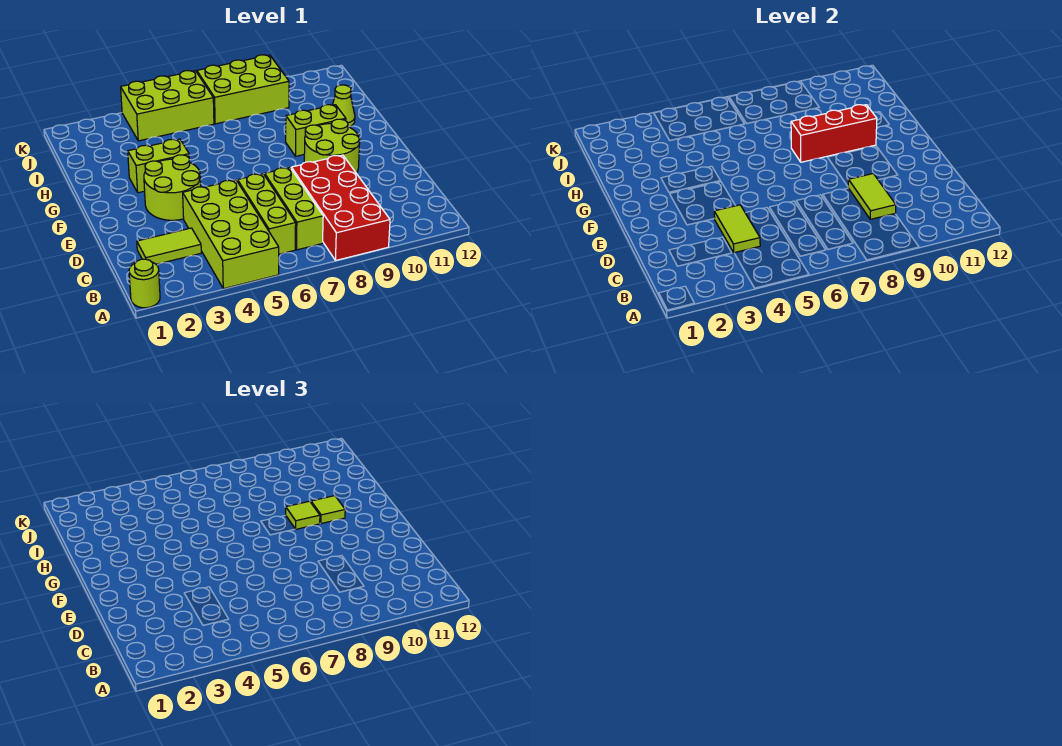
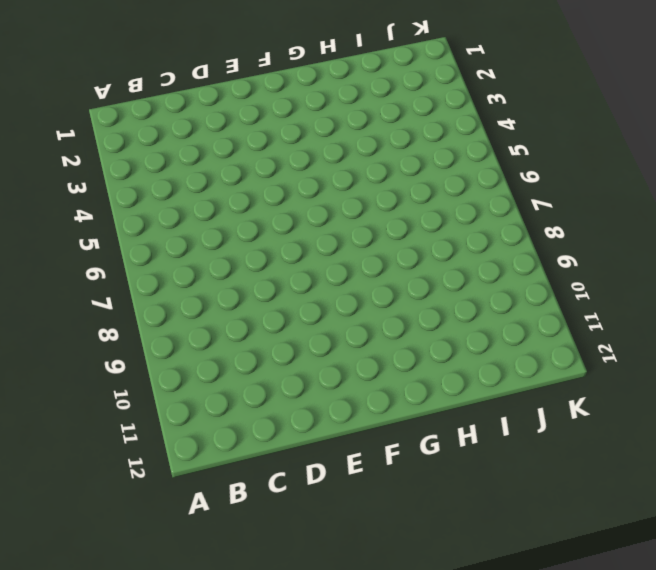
none -> lime 1x1 round brick [129,259,160,308]
none -> lime 2x4 brick [183,180,279,289]
none -> red 2x4 brick [291,155,390,261]

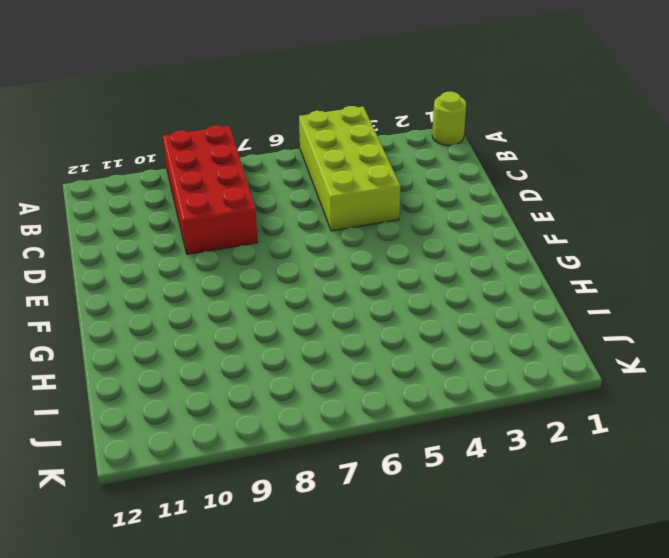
none -> lime 1x3 brick [238,174,296,254]
none -> lime 1x3 brick [265,168,323,250]
none -> lime 1x2 tile [137,228,201,264]

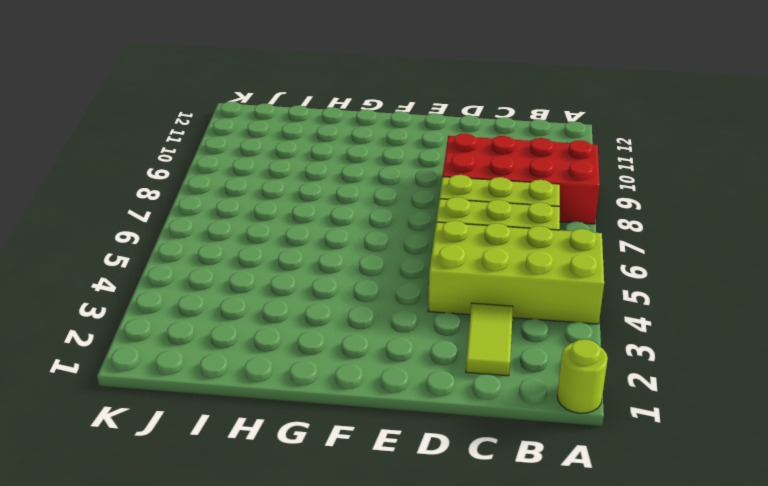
none -> lime 2x2 round brick [144,155,201,220]
none -> lime 2x2 round brick [304,119,360,173]
none -> lime 1x2 brick [128,139,189,193]

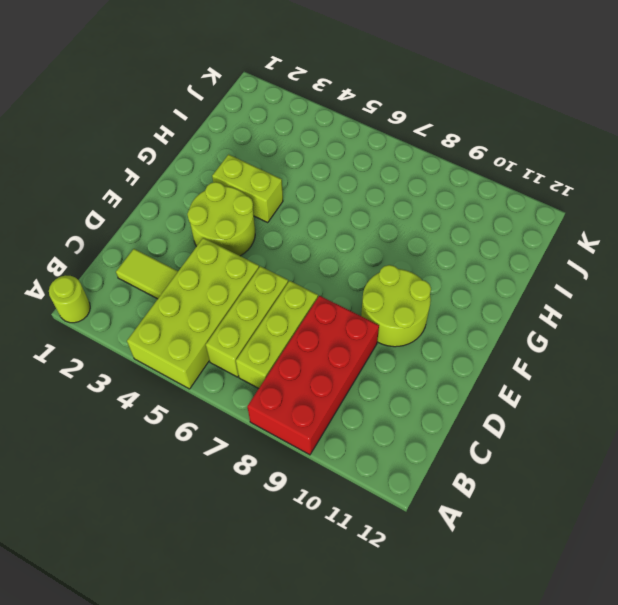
none -> lime 1x2 brick [286,105,346,156]
none -> lime 1x1 cone [333,85,355,127]
none -> lime 2x3 brick [121,71,214,141]

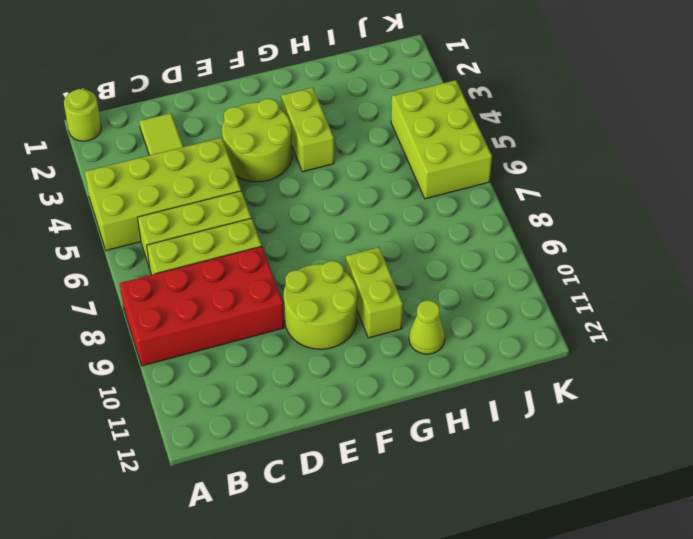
none -> lime 2x3 brick [197,55,289,124]
none -> lime 1x2 tile [714,205,760,253]
none -> lime 1x2 tile [848,174,896,219]

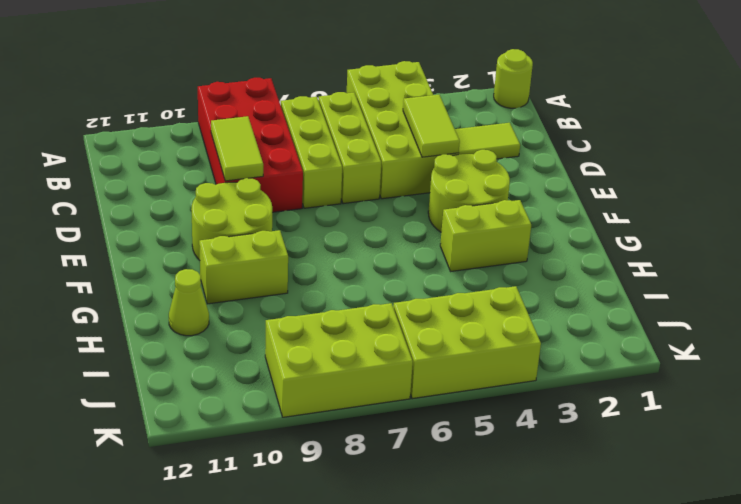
none -> red 1x3 brick [791,105,877,162]
none -> lime 1x1 tile [286,501,320,529]
none -> lime 1x1 tile [311,496,345,524]

